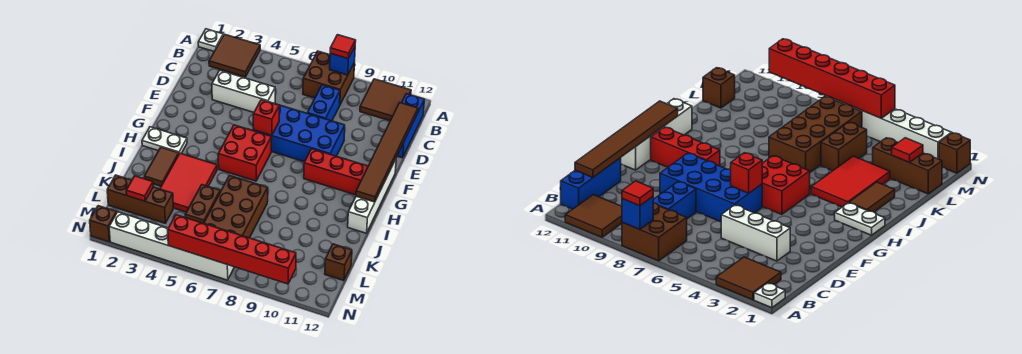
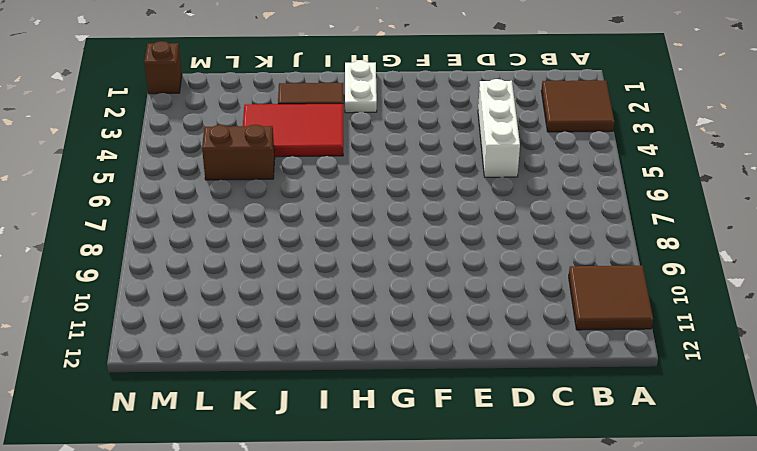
none -> white 1x1 plate [198,29,223,51]
none -> brown 2x2 brick [303,51,355,104]
none -> blue 1x3 brick [397,94,424,158]

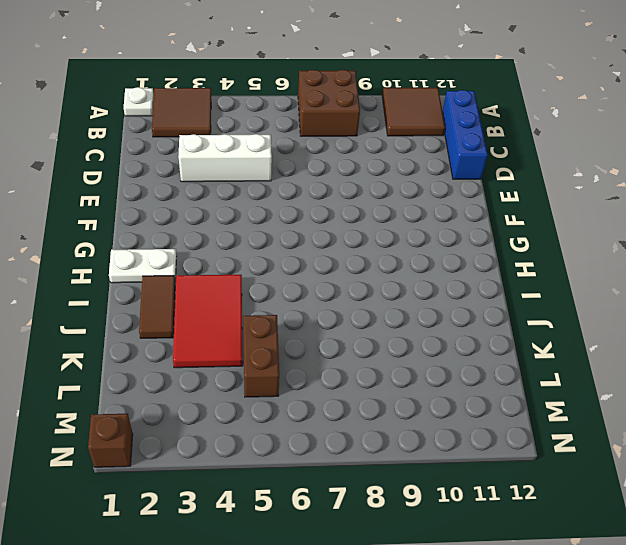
none -> blue 1x2 brick [307,85,340,121]
none -> blue 2x4 brick [253,102,345,162]
none -> white 1x4 brick [348,159,396,233]

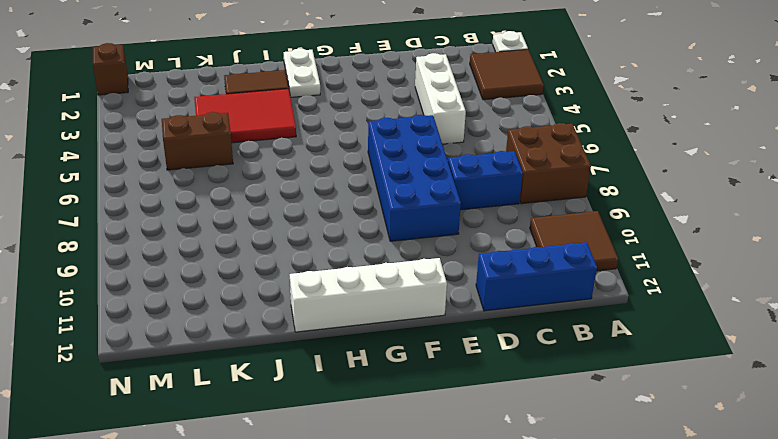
none -> red 2x2 brick [218,125,272,181]
none -> red 1x3 brick [304,149,368,195]
none -> brown 2x4 brick [204,176,268,238]

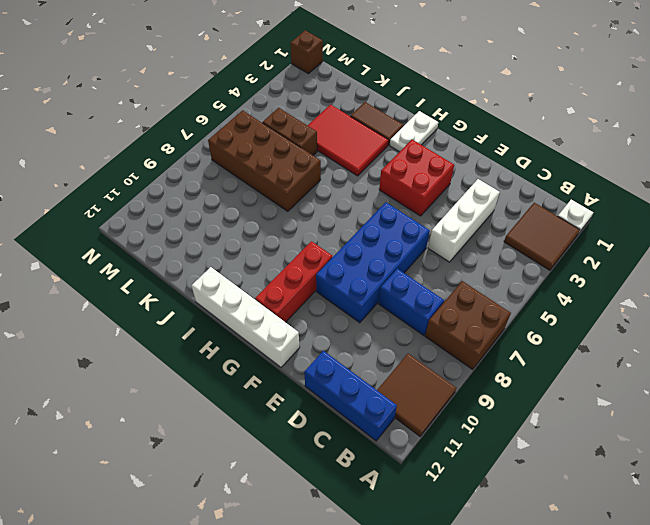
red 2x2 brick [379,140,454,216] -> red 2x2 brick moved to [218,125,272,181]
none -> brown 1x3 brick [107,175,173,223]
none -> brown 1x1 brick [325,244,352,281]
none -> white 1x6 brick [109,212,234,280]

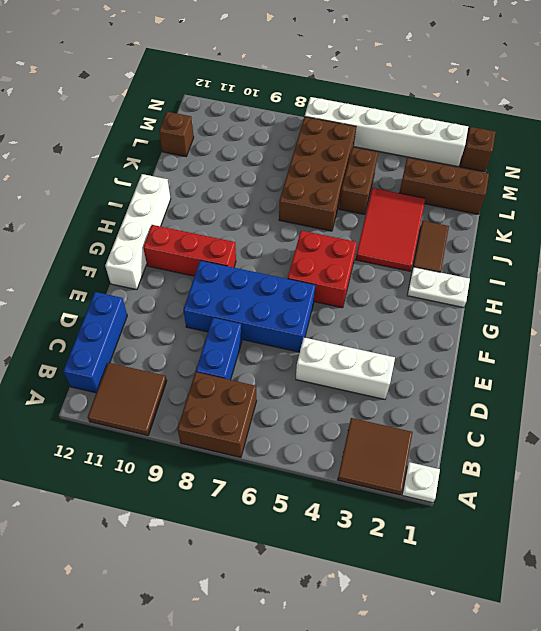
none -> blue 1x1 brick [330,47,355,75]
none -> brown 1x6 tile [356,103,418,202]
none -> red 1x1 brick [253,100,279,136]

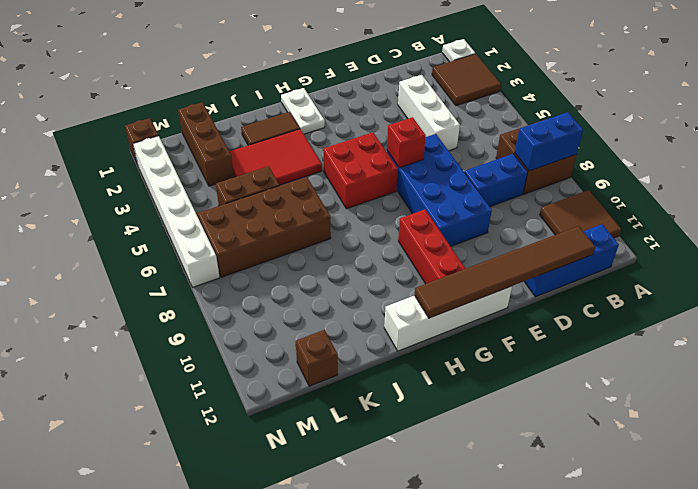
blue 1x2 brick [515,112,583,171] -> blue 1x1 brick [330,47,355,75]
none -> red 1x1 tile [126,176,153,201]
none -> red 1x6 brick [168,215,296,284]
none -> red 1x1 tile [330,35,356,59]

